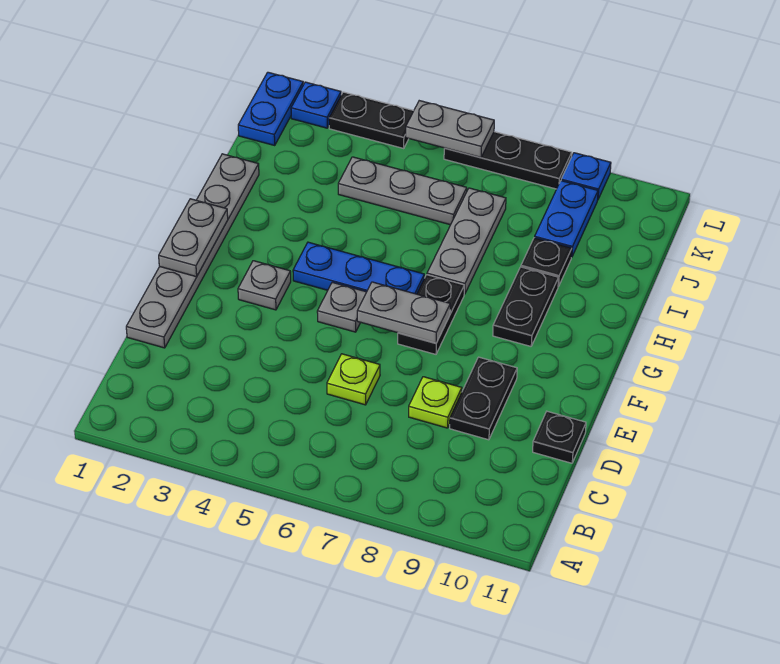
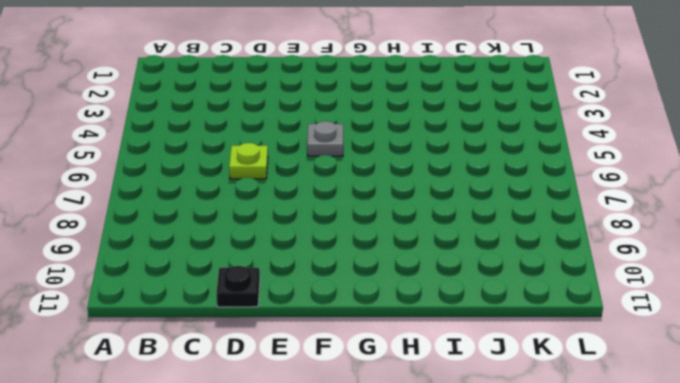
none -> grey 1x6 plate [126,154,259,348]
none -> lime 1x1 plate [409,377,462,428]
none -> black 1x2 plate [450,357,517,440]

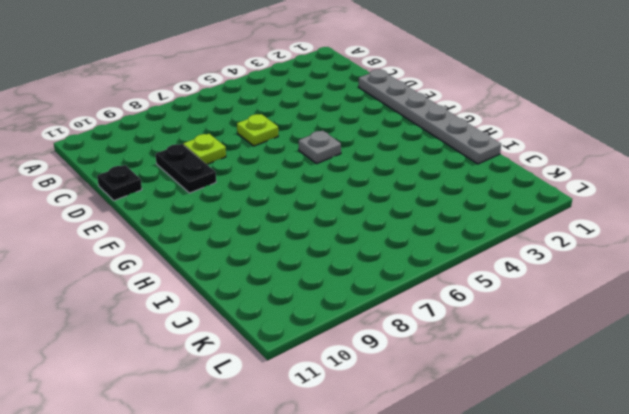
none -> grey 1x1 plate [238,261,291,310]
none -> black 1x2 plate [398,275,464,354]
none -> blue 1x3 plate [293,242,424,294]

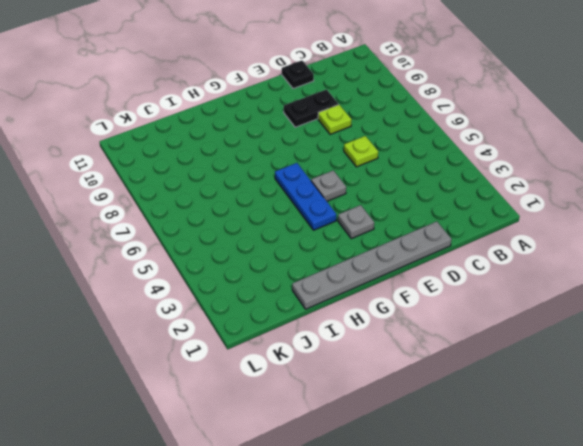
none -> black 1x2 plate [398,275,464,354]
none -> black 1x2 plate [493,267,559,346]
none -> grey 1x3 plate [427,188,506,294]

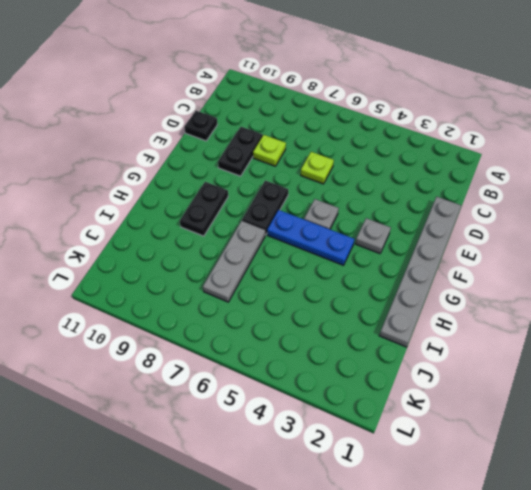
none -> black 1x1 plate [521,238,572,287]
none -> grey 1x3 plate [338,157,467,225]
none -> blue 1x2 plate [535,181,598,257]

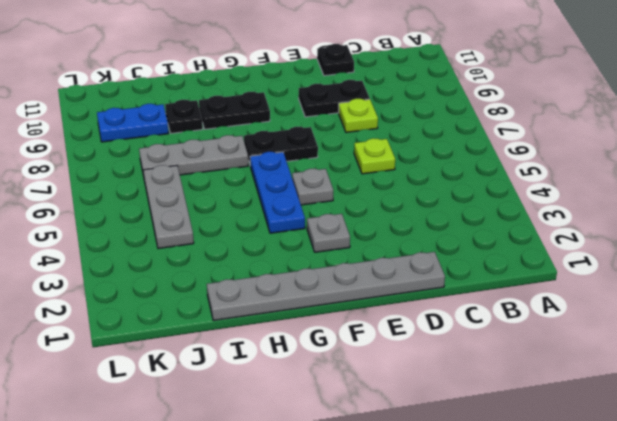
none -> blue 1x2 plate [238,72,303,145]
none -> blue 1x1 plate [291,82,341,128]
none -> black 1x2 plate [329,92,414,148]

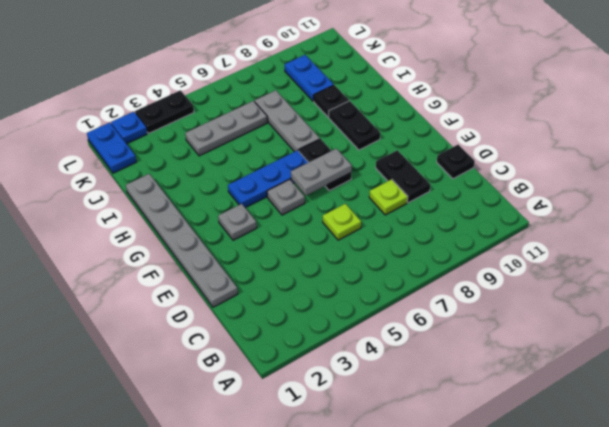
none -> black 1x3 plate [444,132,572,189]
none -> blue 1x1 plate [561,153,611,199]
none -> grey 1x2 plate [159,199,228,277]

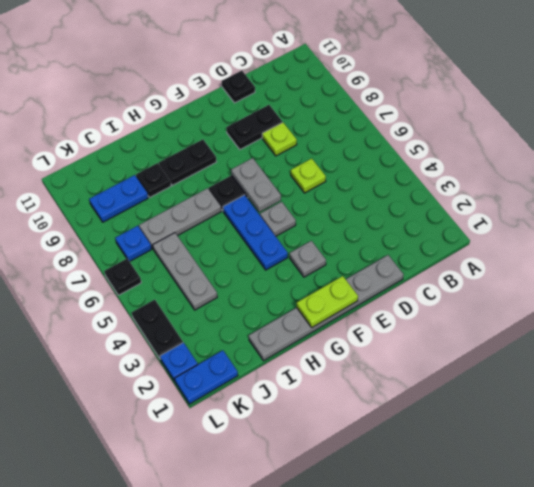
lime 1x2 plate [297,276,358,328] -> grey 1x2 plate [159,199,228,277]
blue 1x1 plate [115,226,152,261] -> blue 1x1 plate moved to [561,153,611,199]
black 1x1 plate [105,259,141,295] -> black 1x3 plate [444,132,572,189]
none -> grey 1x2 plate [406,101,494,158]

